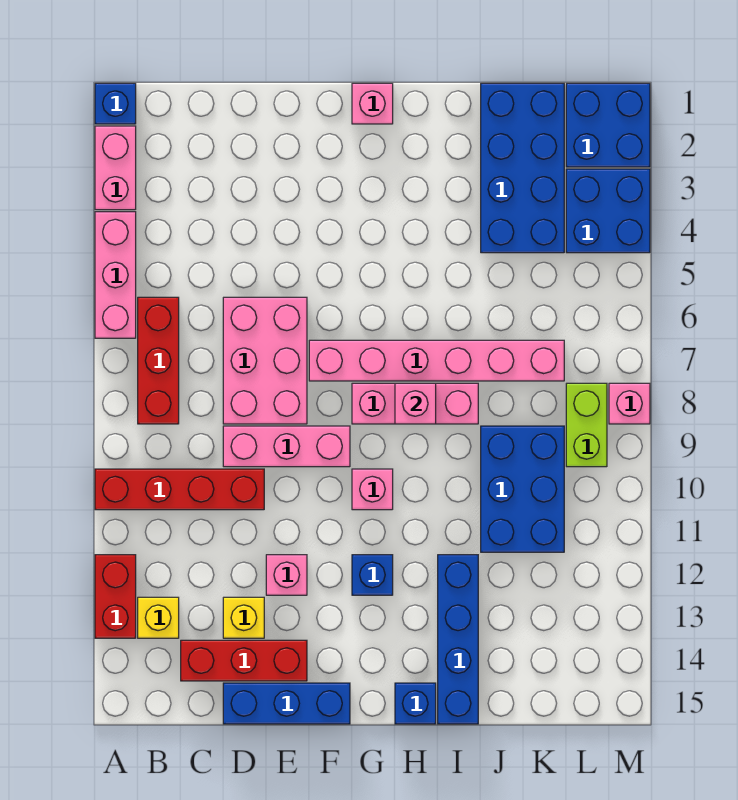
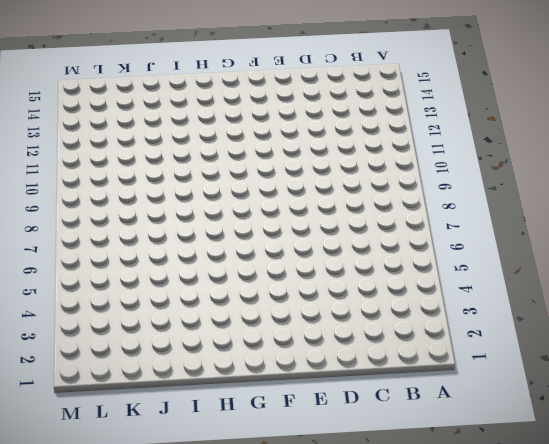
none -> blue 1x1 brick [95,83,136,124]
none -> pink 1x2 brick [95,126,136,210]
none -> pink 1x3 brick [95,212,136,338]

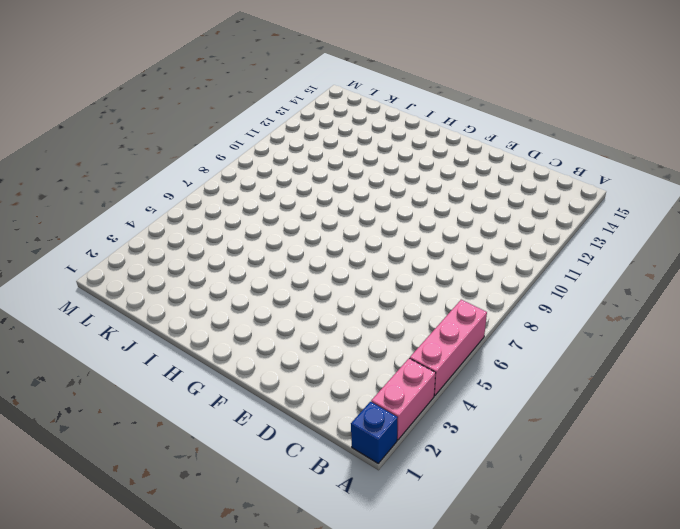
none -> red 1x4 brick [95,469,264,510]
none -> red 1x2 brick [95,555,136,638]
none -> red 1x3 brick [138,297,179,424]

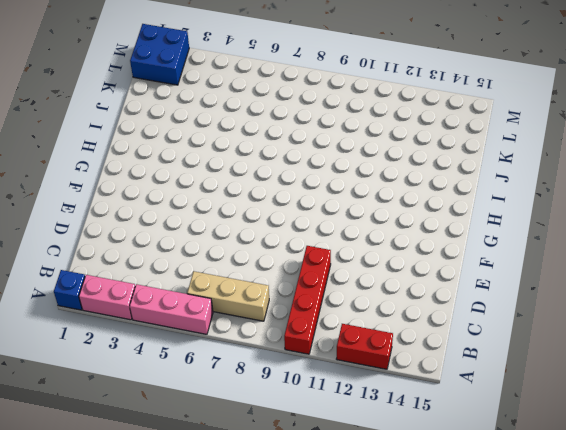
tan 1x3 brick [187,271,269,321] -> red 1x3 brick [138,297,179,424]
none -> yellow 1x1 brick [138,597,179,638]
none -> red 1x3 brick [181,640,307,681]
none -> pink 2x3 brick [223,297,307,424]

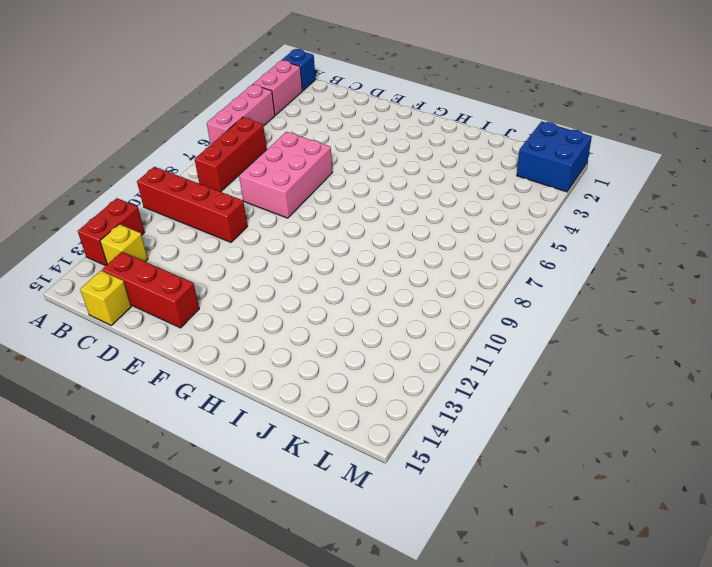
yellow 1x1 brick [80,271,131,325] -> yellow 1x1 brick moved to [223,597,264,638]
none -> pink 1x3 brick [223,426,350,467]
none -> blue 1x3 brick [223,683,350,724]
none -> pink 1x1 brick [266,555,307,595]

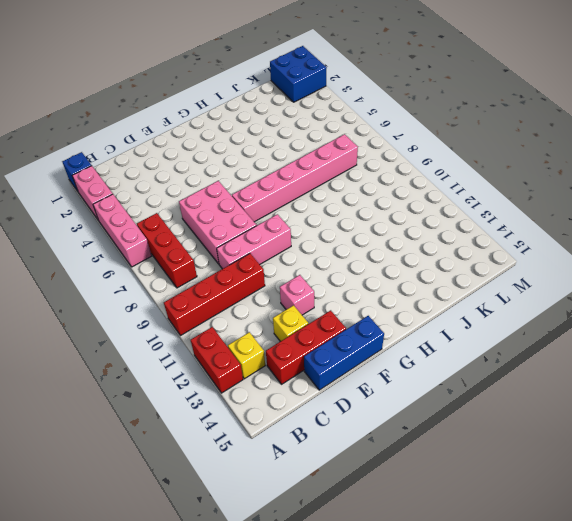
none -> pink 1x1 brick [352,83,393,124]
none -> pink 1x3 brick [352,383,478,424]
none -> pink 1x1 brick [352,469,393,510]

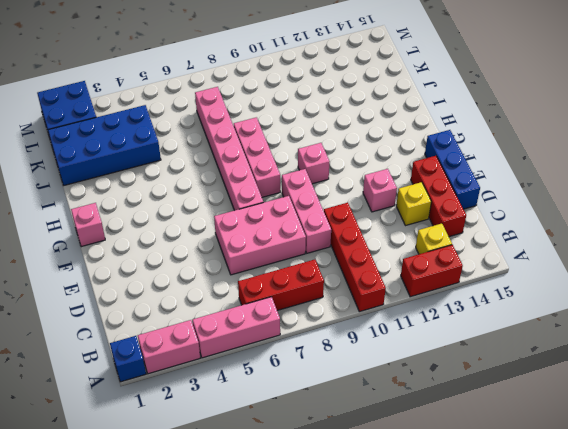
none -> blue 1x1 brick [352,555,393,595]
none -> blue 1x1 brick [395,683,436,724]
none -> blue 1x4 brick [438,555,478,724]

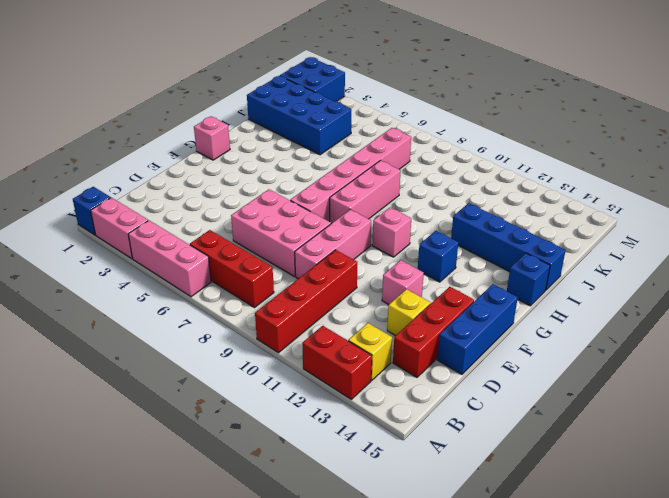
none -> blue 2x3 brick [481,426,564,552]
none -> blue 2x2 brick [566,169,650,253]
none -> lime 1x2 brick [566,383,607,467]

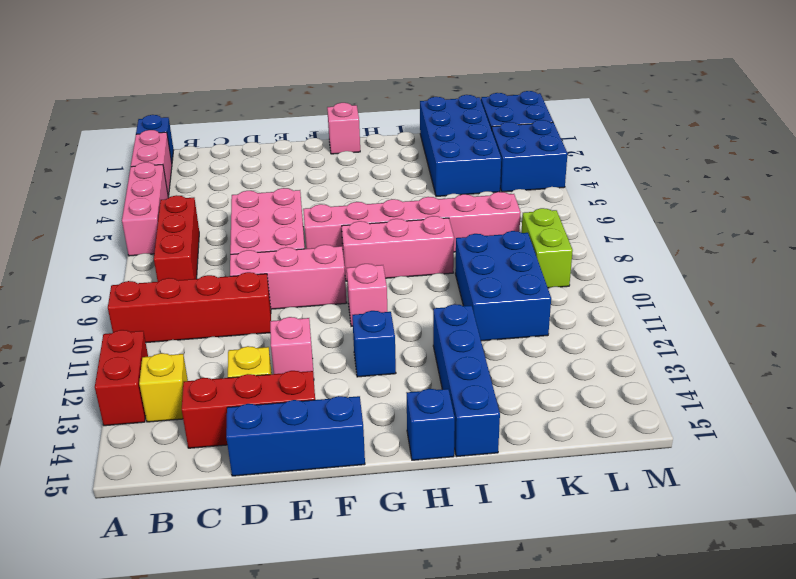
none -> pink 1x1 brick [609,383,650,424]
none -> pink 1x1 brick [395,383,436,424]

